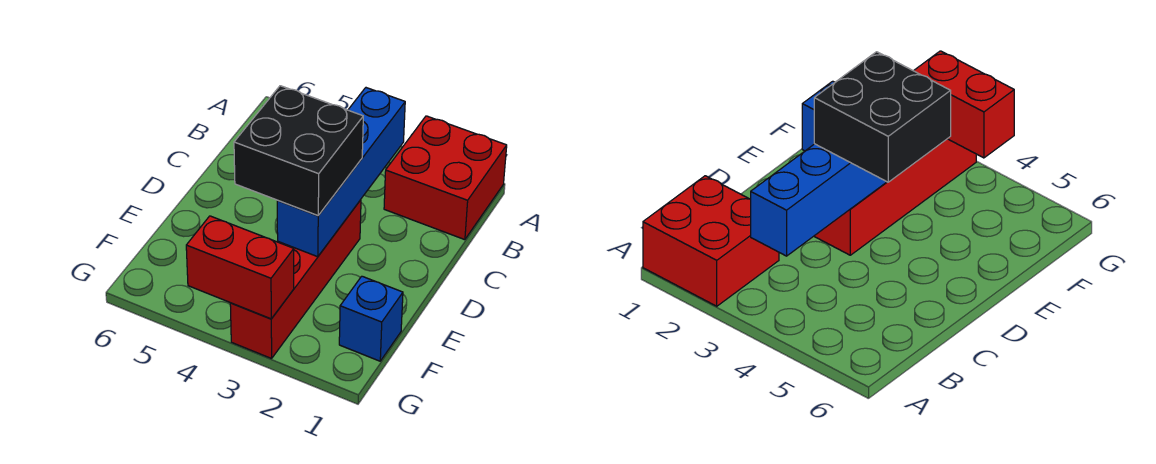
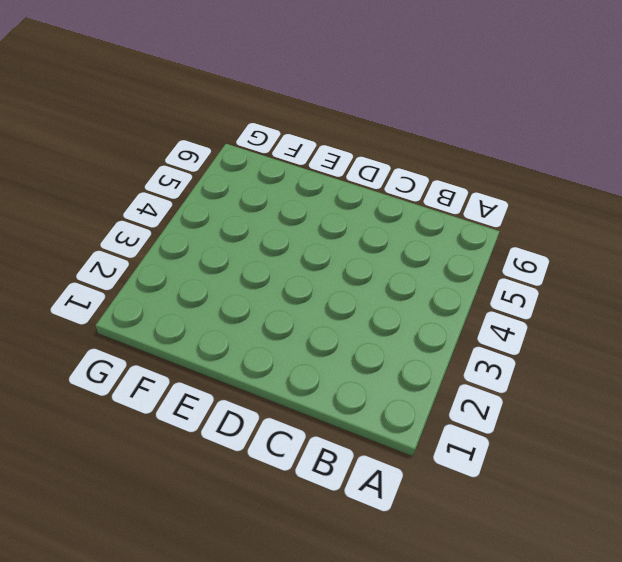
none -> red 2x2 brick [384,116,507,240]
none -> red 1x4 brick [230,200,361,358]

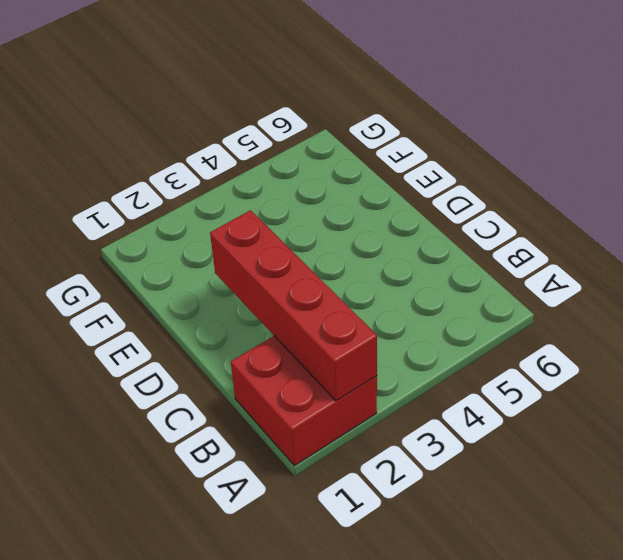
red 1x4 brick [210,210,377,401] -> red 1x4 brick moved to [230,200,361,358]
none -> blue 1x1 brick [339,276,403,361]
none -> blue 1x4 brick [277,88,405,257]

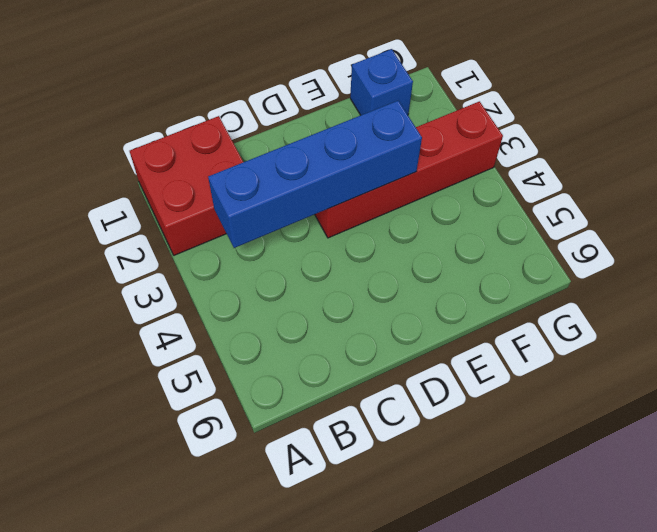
none -> red 1x2 brick [186,216,294,319]
none -> black 2x2 brick [234,86,363,215]

